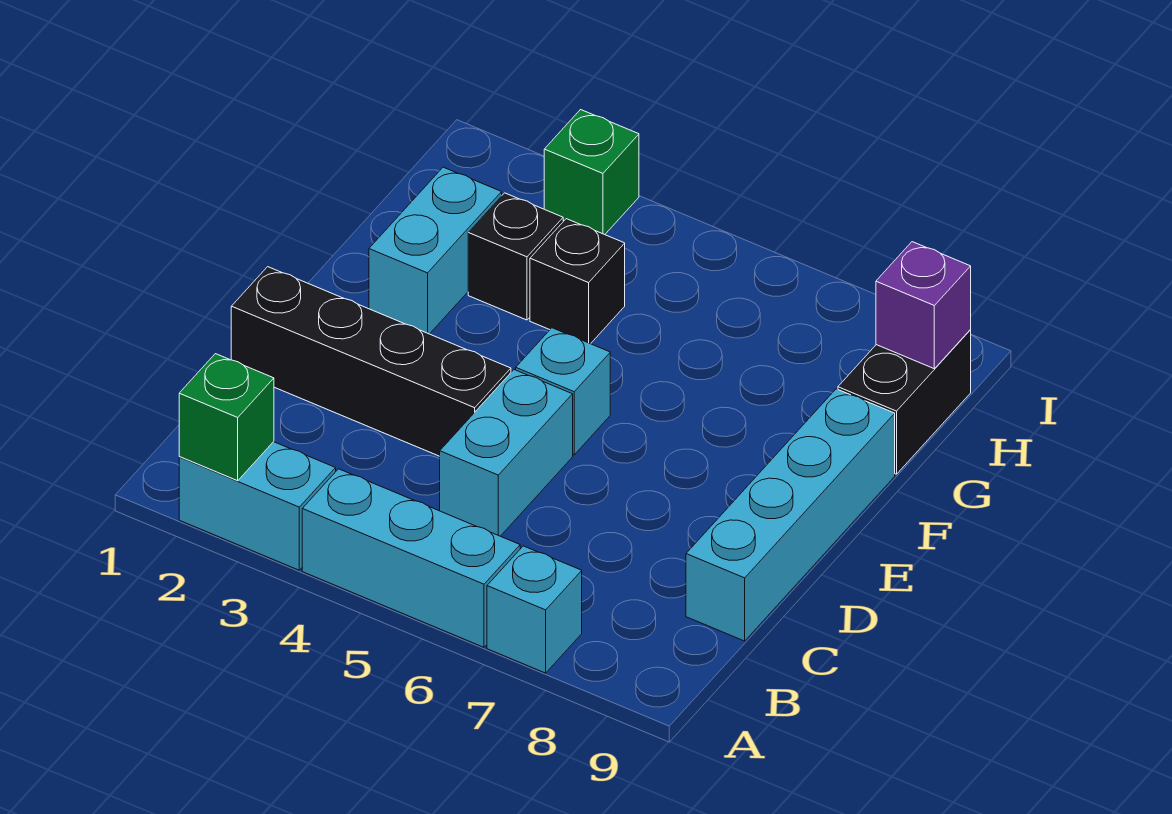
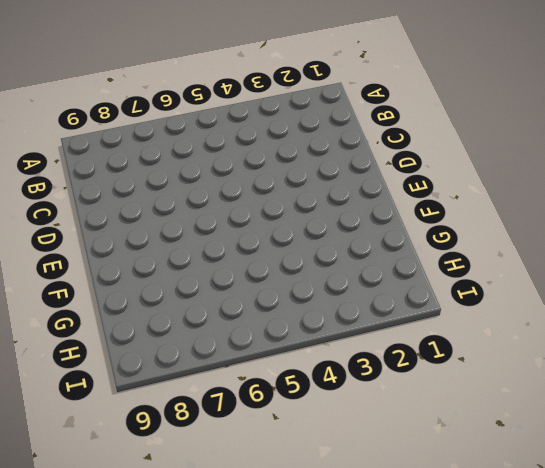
none -> cyan 1x2 brick [179,442,336,570]
none -> cyan 1x3 brick [302,469,520,647]
none -> cyan 1x1 brick [487,546,582,673]

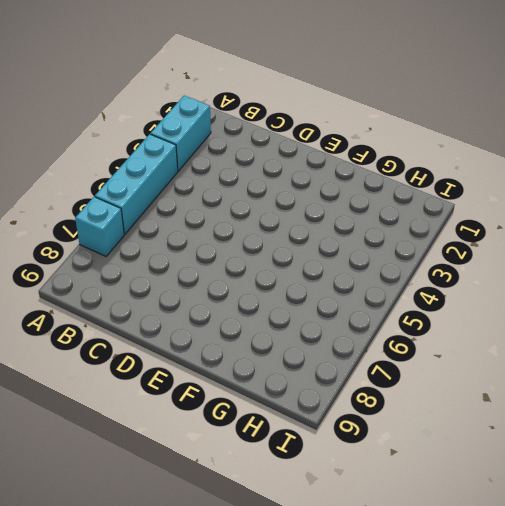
none -> cyan 1x2 brick [440,370,573,536]
none -> cyan 1x4 brick [686,389,895,641]
none -> black 1x4 brick [231,267,511,456]

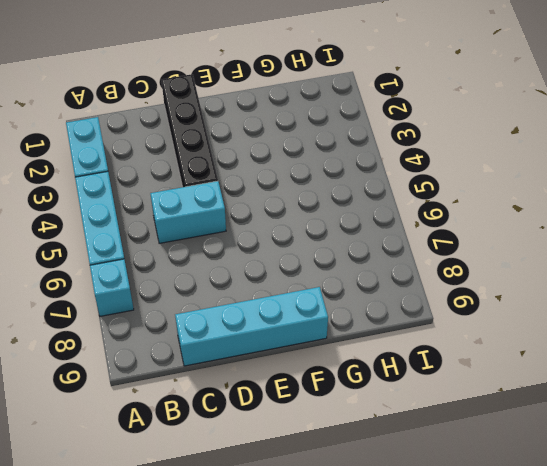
none -> cyan 1x1 brick [516,328,610,455]
none -> cyan 1x2 brick [369,167,502,334]
none -> black 1x1 brick [468,193,563,320]

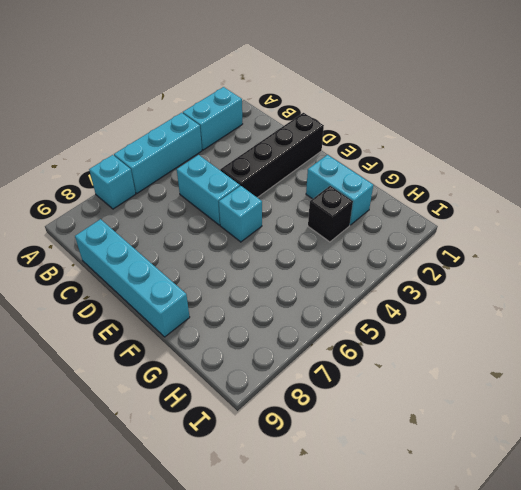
none -> black 1x1 brick [530,219,625,344]
none -> black 1x2 brick [838,330,971,474]
none -> green 1x1 brick [544,110,639,235]

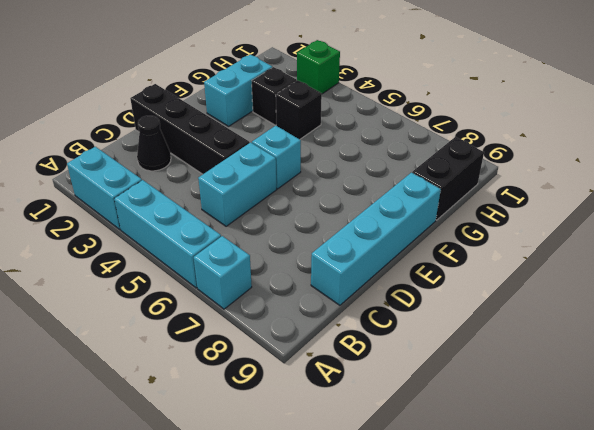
black 1x1 cone [137,116,171,171] -> none
none -> green 1x1 brick [179,354,274,481]
none -> purple 1x1 brick [876,242,971,369]

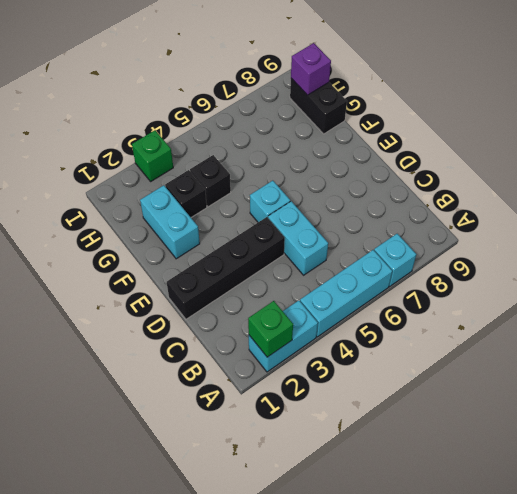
none -> cyan 1x4 brick [686,389,895,641]

